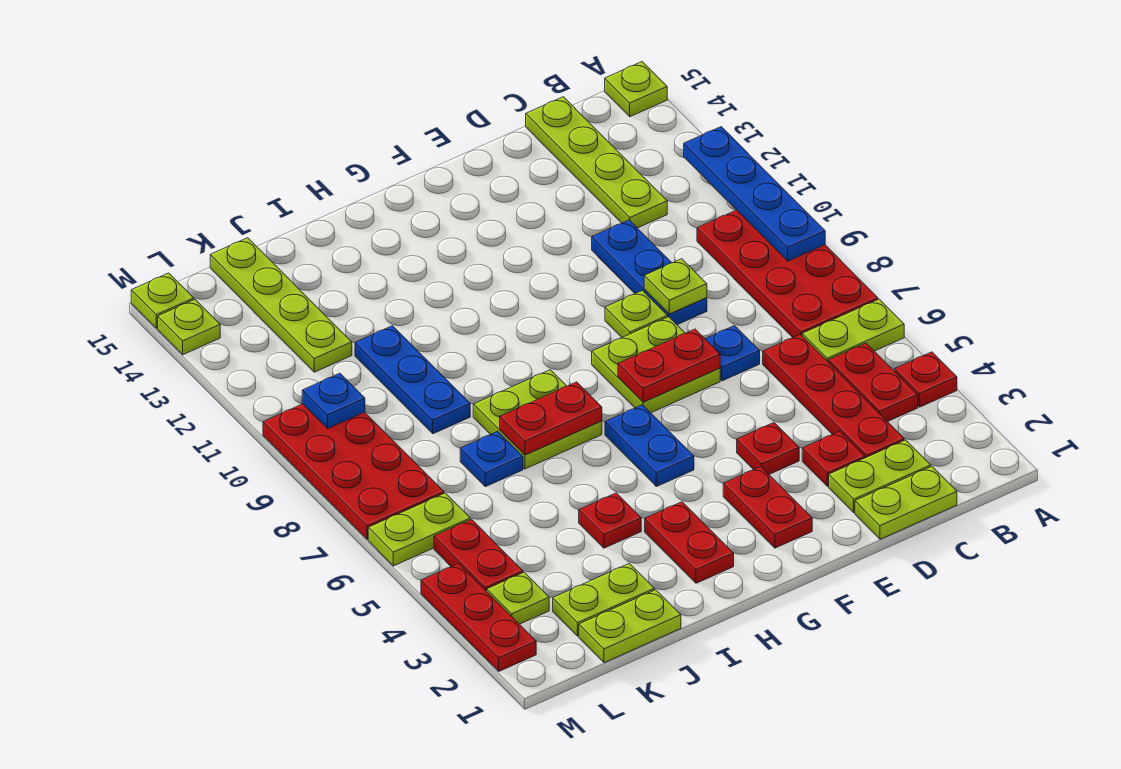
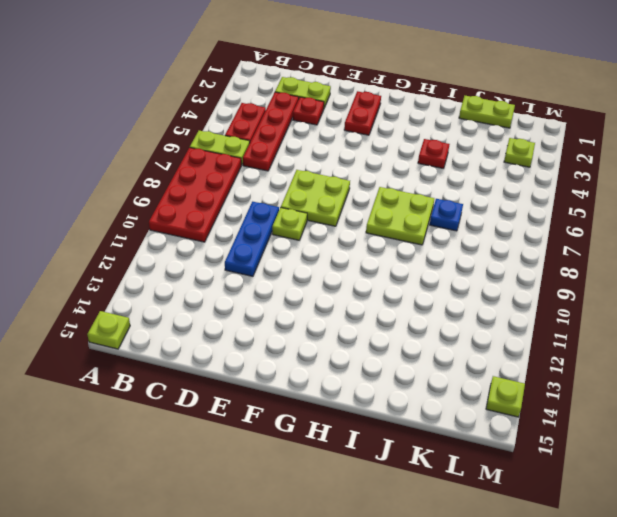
none -> red 1x1 plate [894,352,957,407]
none -> lime 1x2 plate [855,467,957,539]
none -> lime 1x4 plate [526,97,667,228]
none -> blue 1x1 plate [705,326,760,381]

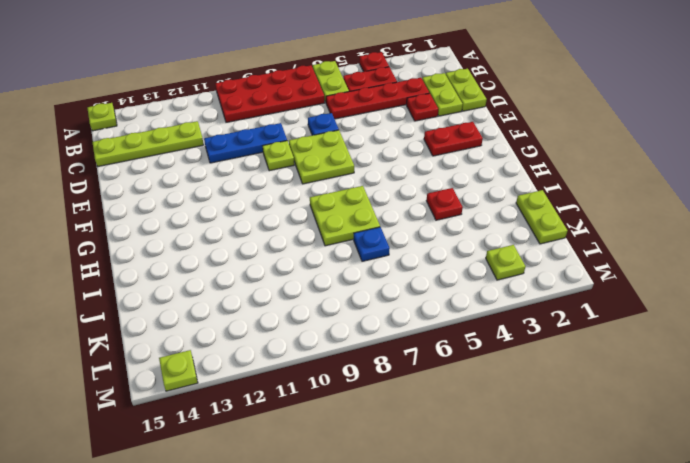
none -> red 1x1 plate [737,423,799,474]
none -> blue 1x2 plate [605,405,694,487]
none -> red 1x2 plate [645,502,734,583]
none -> lime 1x2 plate [553,563,655,636]

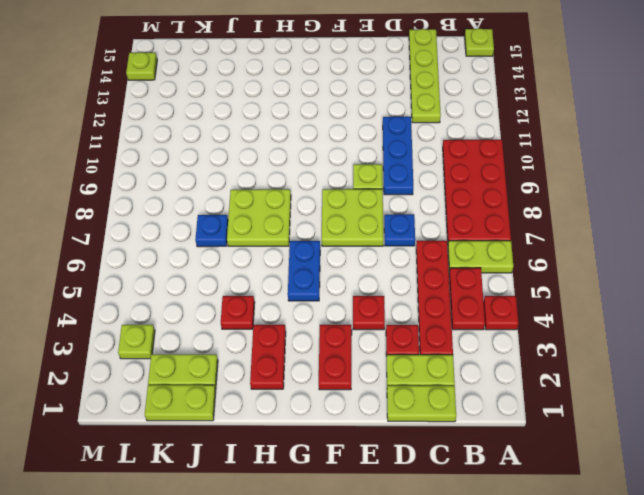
none -> blue 1x3 plate [355,326,470,434]
none -> lime 1x4 plate [210,238,352,372]
none -> red 1x2 plate [434,519,523,591]
none -> lime 1x2 plate [368,493,470,566]

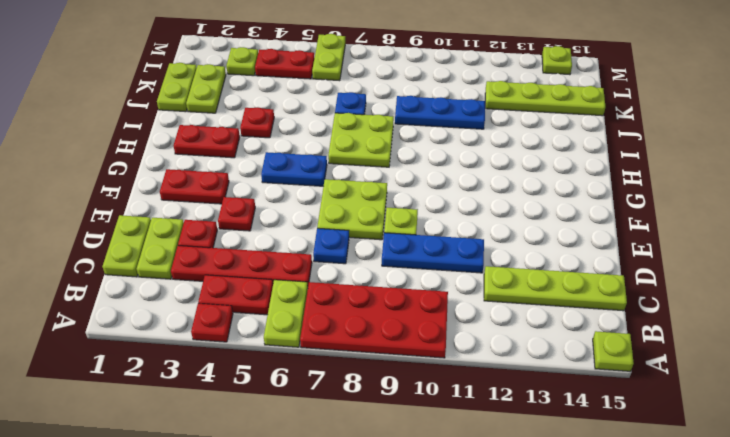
none -> red 2x4 plate [263,404,444,540]
none -> red 1x3 plate [421,563,536,671]
none -> lime 1x1 plate [131,273,194,328]
none -> blue 1x4 plate [684,127,825,261]

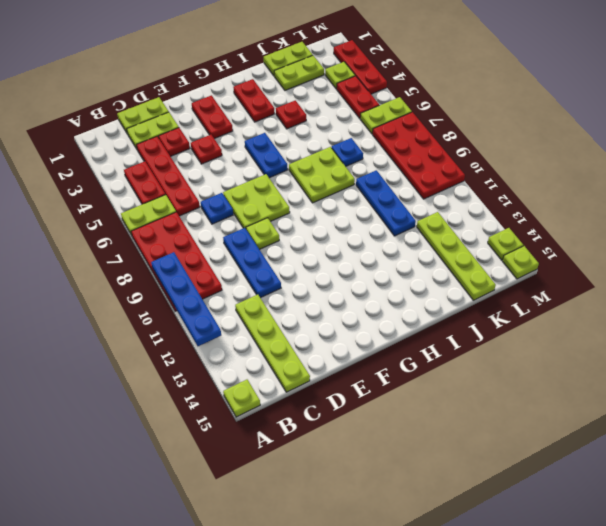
none -> red 1x1 plate [894,352,957,407]
none -> lime 1x1 plate [644,259,707,314]
none -> red 1x2 plate [618,329,720,402]
none -> red 1x2 plate [500,382,602,455]

